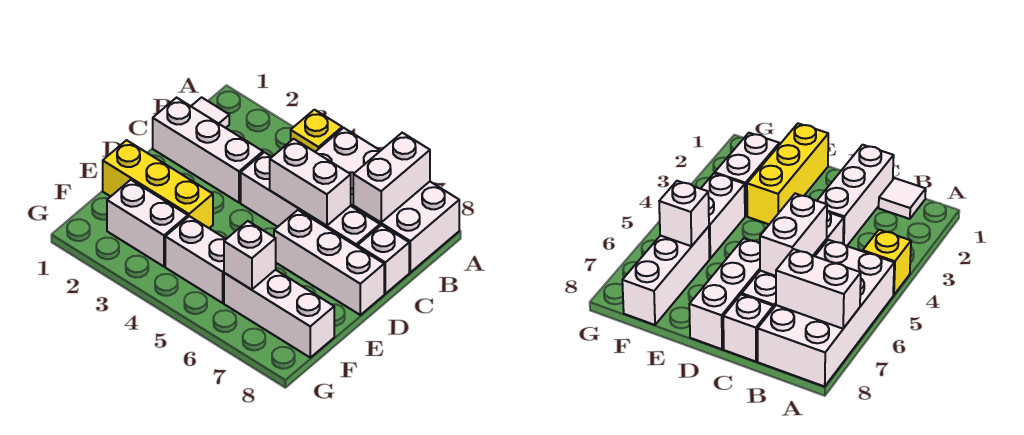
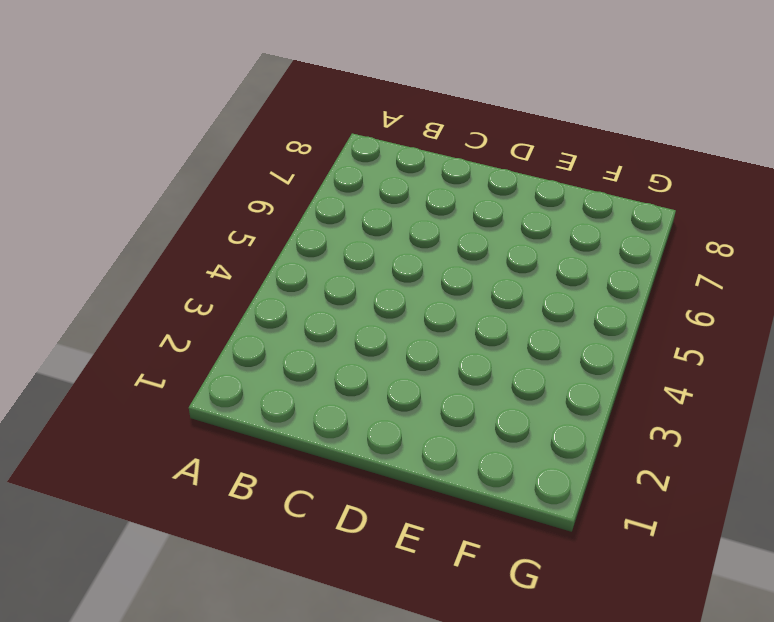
none -> yellow 1x1 brick [291,110,342,152]
none -> white 2x4 brick [316,128,459,272]
none -> white 1x1 tile [191,97,229,128]

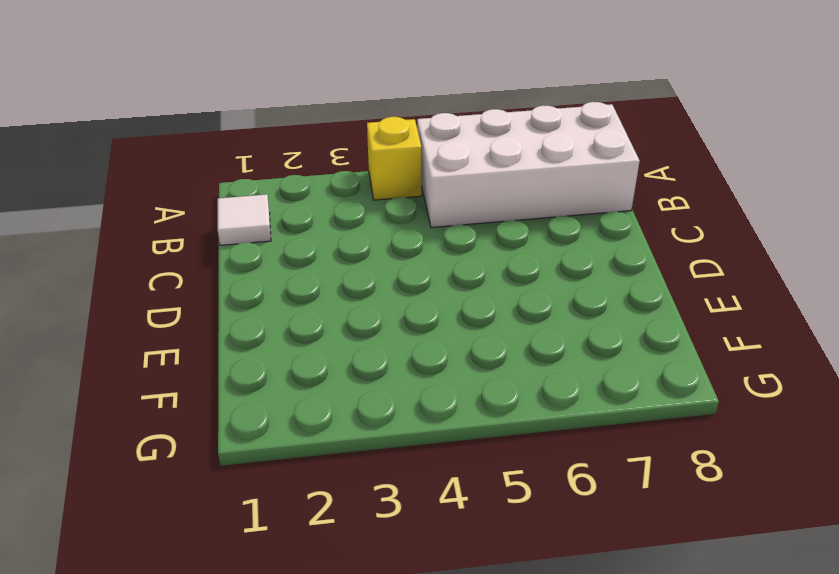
none -> white 1x3 brick [153,98,263,203]
none -> white 1x4 brick [241,152,380,247]
none -> white 1x1 brick [358,225,409,294]

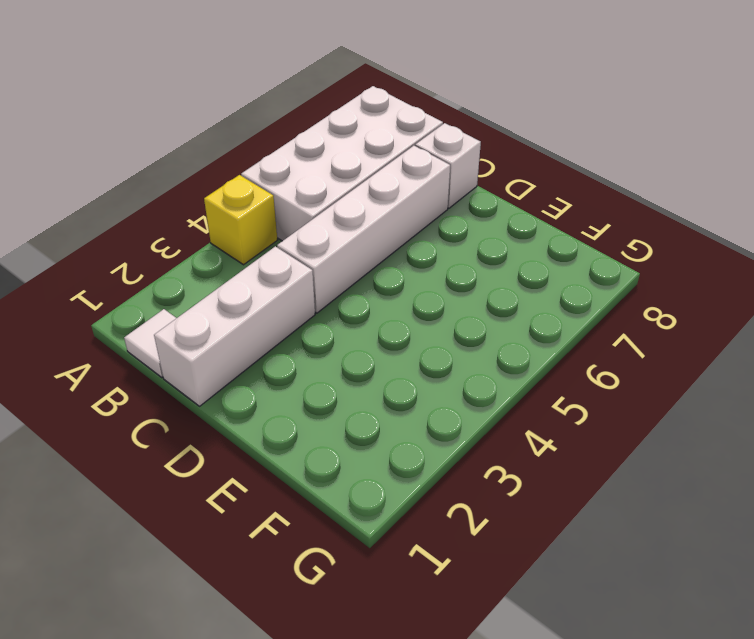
none -> white 1x3 brick [274,210,384,315]
none -> yellow 1x3 brick [103,140,213,228]
none -> white 1x2 brick [107,180,188,266]

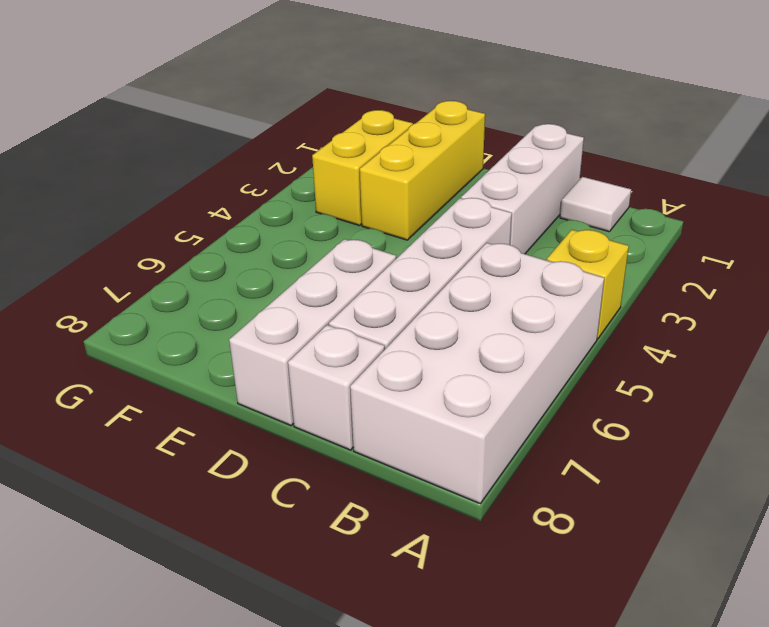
yellow 1x2 brick [312,110,413,226] -> white 1x2 brick [107,180,188,266]
none -> white 1x2 brick [165,216,226,303]
none -> white 1x3 brick [224,270,334,358]
none -> white 1x2 brick [353,133,430,222]

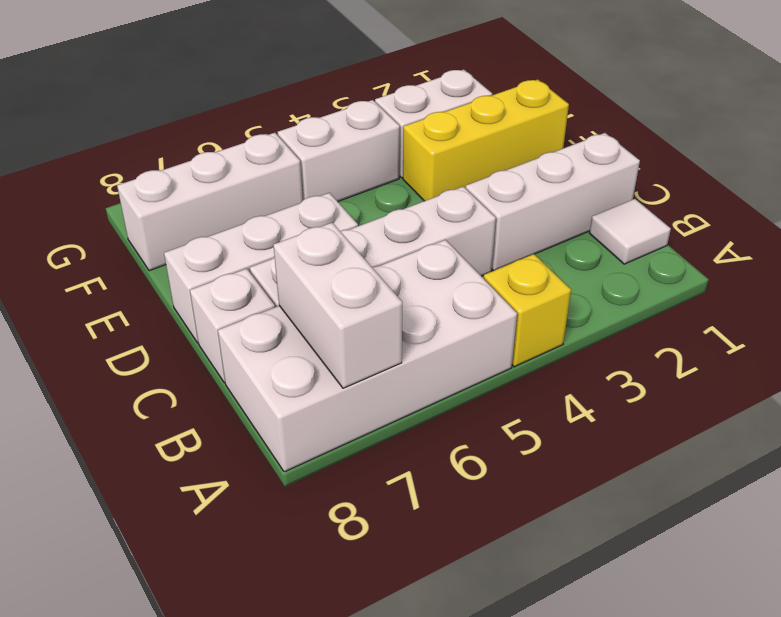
none -> white 1x2 brick [270,139,351,226]
none -> white 1x1 brick [224,221,276,290]

